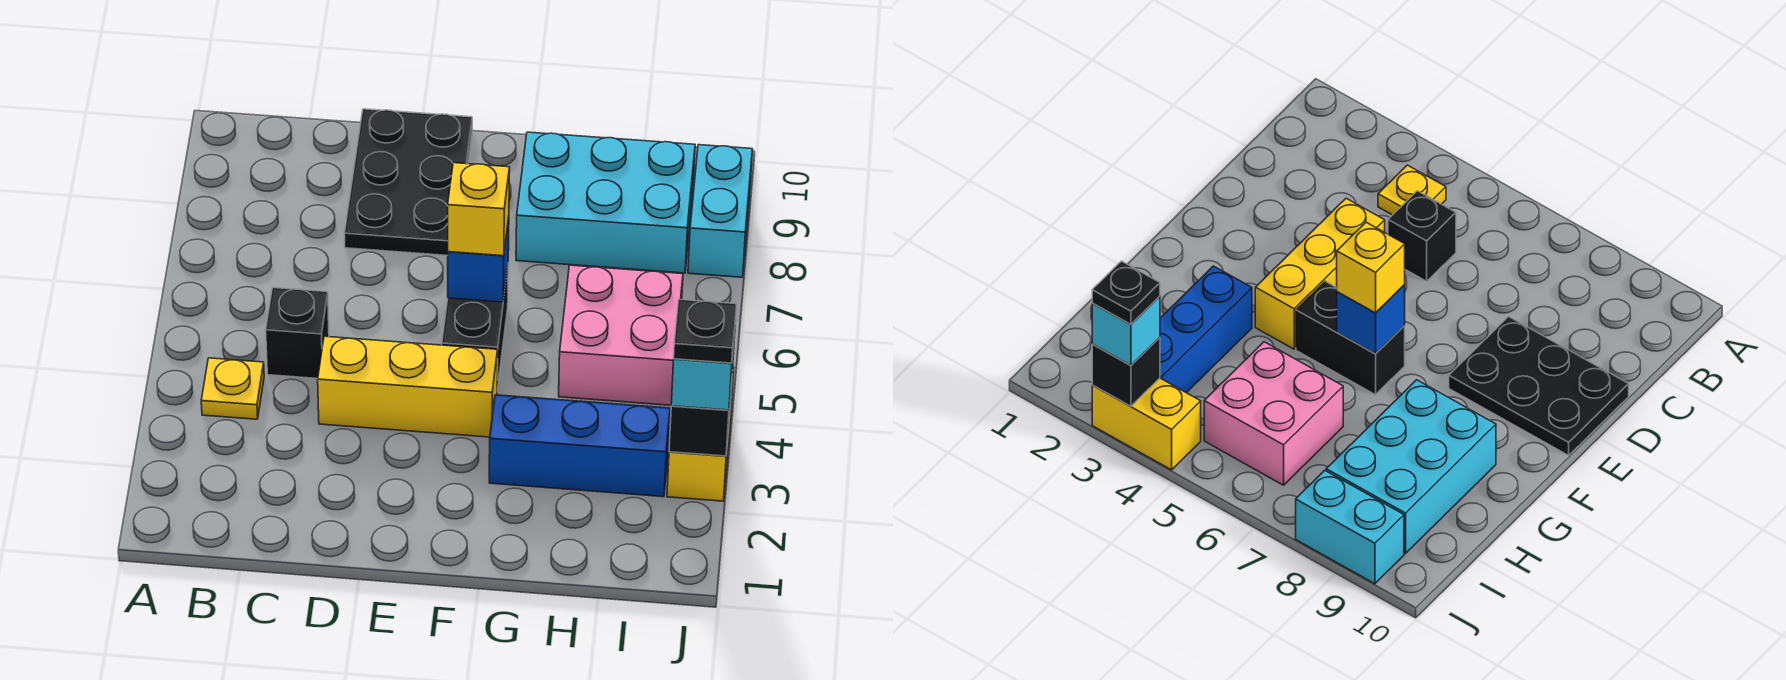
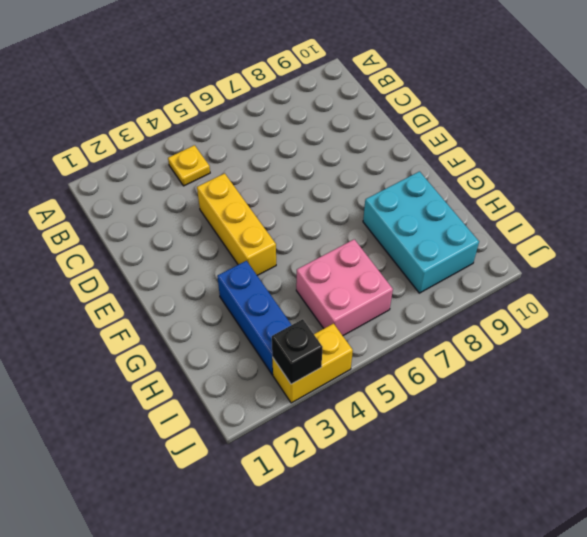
none -> black 1x1 brick [266,288,329,379]
none -> black 2x3 plate [344,109,472,256]
none -> black 1x2 brick [442,268,508,391]

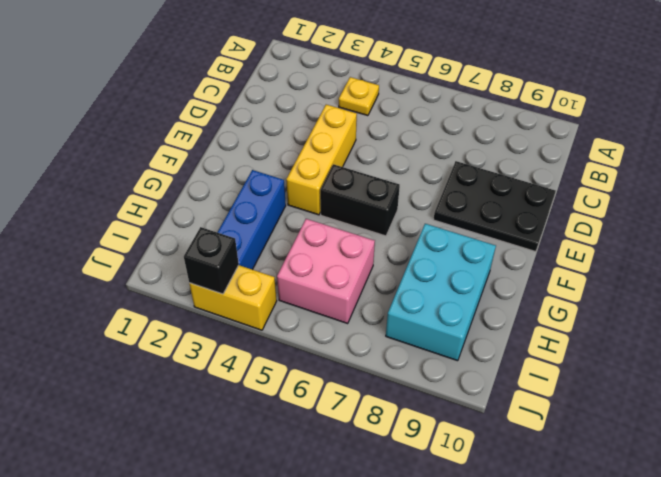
none -> black 1x1 brick [266,288,329,379]
none -> cyan 1x2 brick [688,145,753,277]
none -> blue 1x1 brick [448,218,509,302]

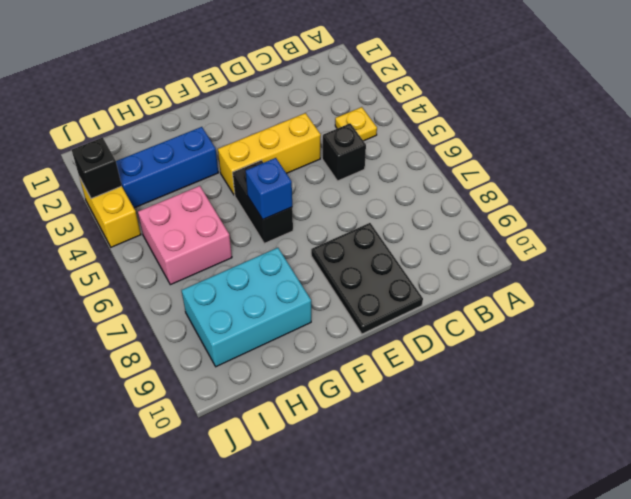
none -> cyan 1x2 brick [688,145,753,277]
none -> yellow 1x1 brick [448,163,510,256]
none -> cyan 1x1 brick [671,333,735,410]

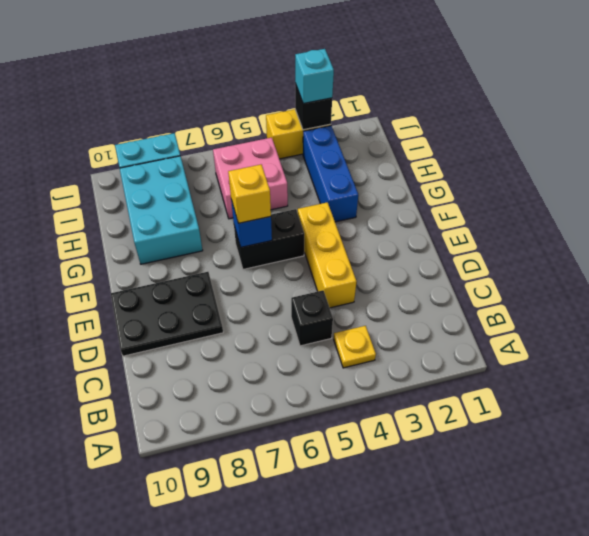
none -> black 1x1 plate [674,299,737,363]

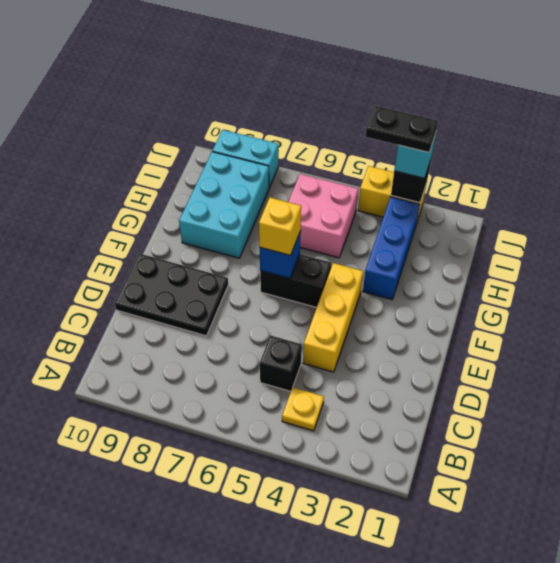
black 1x2 plate [366,106,438,152] -> black 1x1 plate [674,299,737,363]

